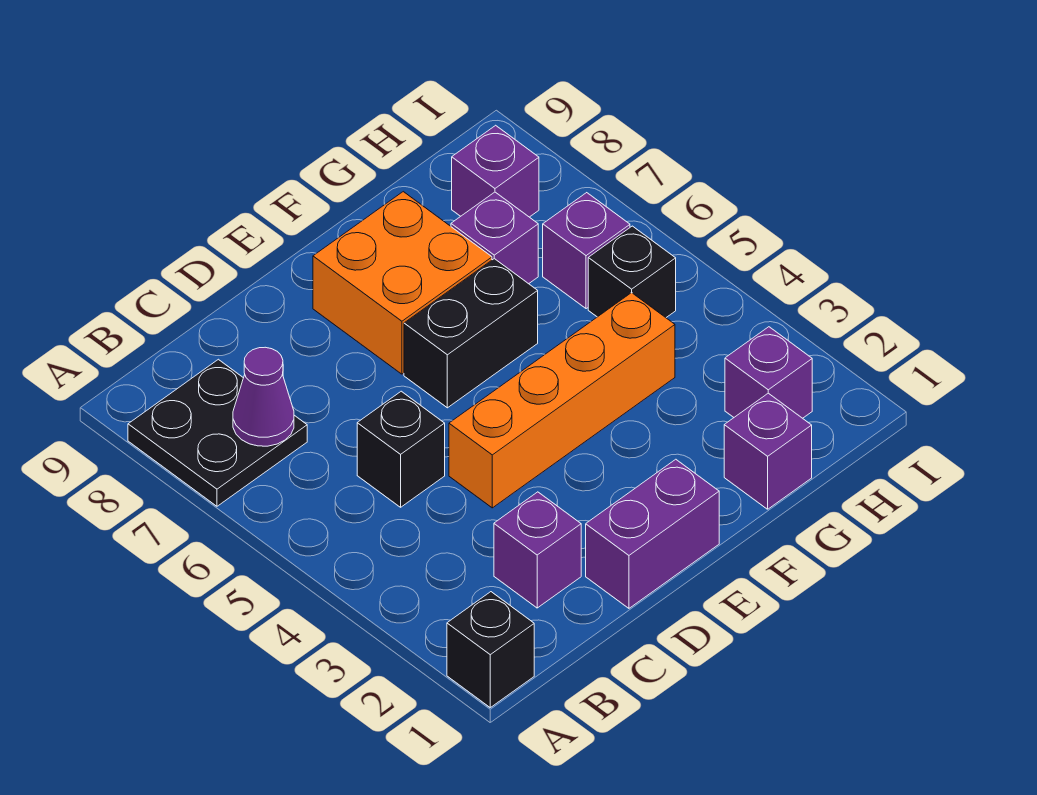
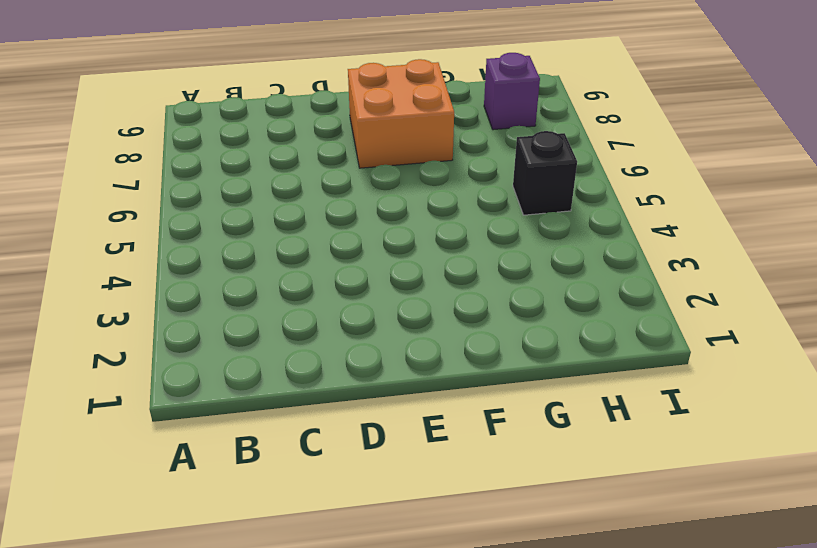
none -> black 1x1 brick [447,592,534,707]
none -> black 2x2 plate [128,359,307,506]
none -> purple 1x1 brick [494,492,581,608]

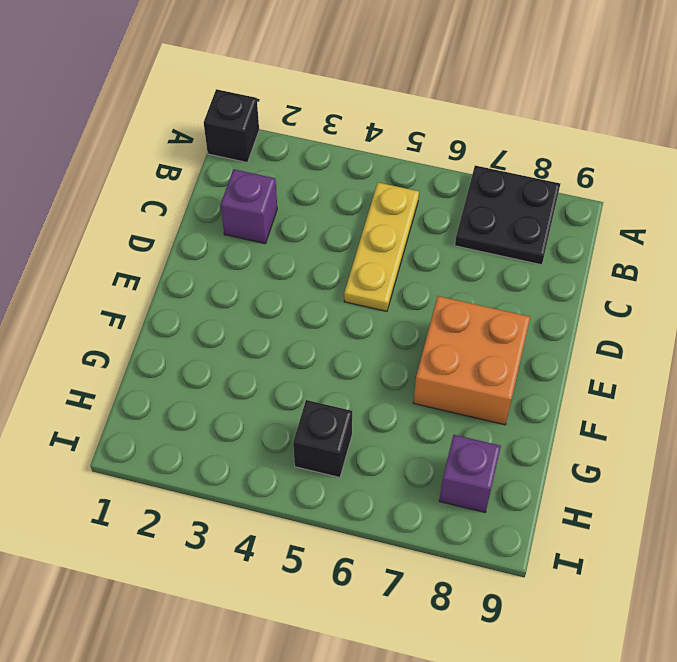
yellow 1x3 plate [344,183,419,311] -> black 1x1 brick [357,391,445,507]
none -> purple 1x2 brick [586,459,719,608]
none -> orange 1x4 brick [449,293,675,508]
none -> black 1x2 brick [404,259,538,408]

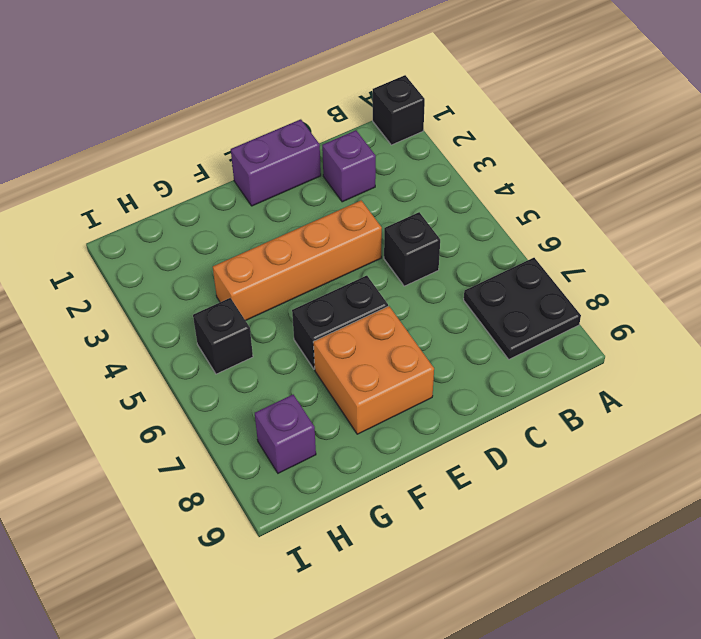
none -> purple 1x1 brick [724,393,812,509]
none -> purple 1x1 brick [451,192,538,284]
none -> purple 1x1 brick [725,327,812,418]

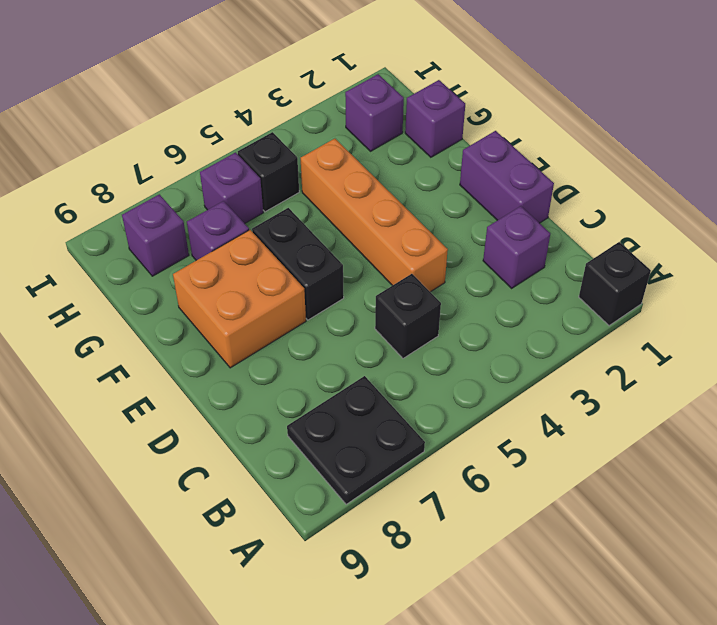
none -> purple 1x1 cone [233,347,294,446]

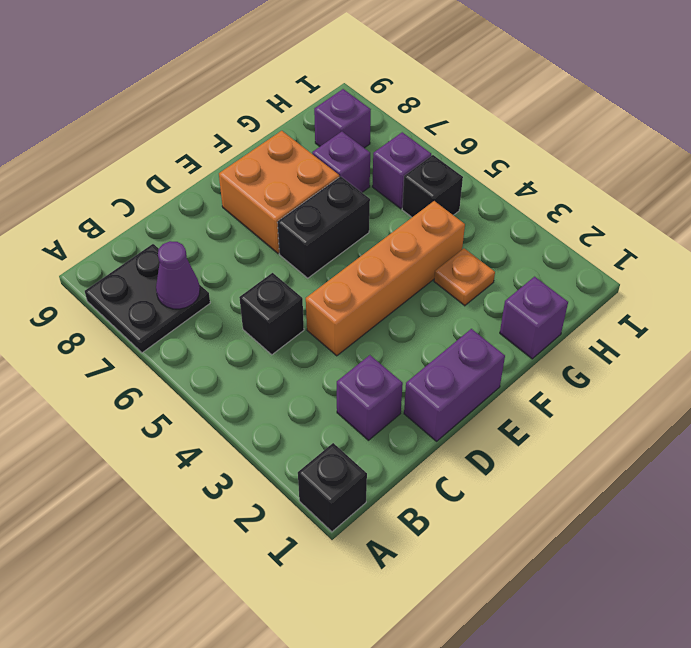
orange 1x1 plate [434,248,495,306] -> none
none -> purple 1x1 brick [725,327,812,418]

